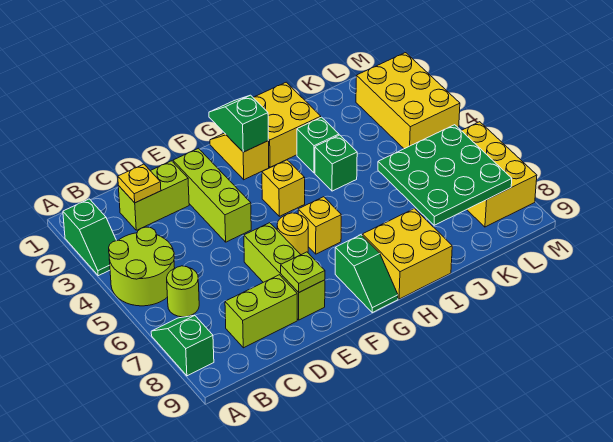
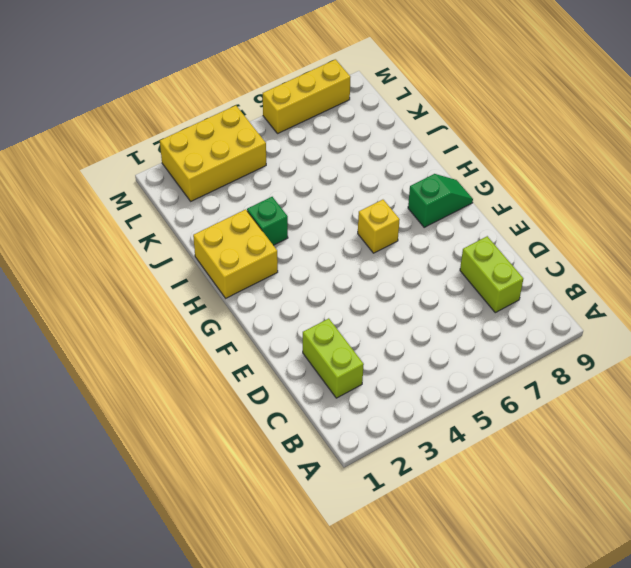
yellow 1x3 brick [263,59,350,134] -> yellow 2x3 brick [461,122,537,227]
none -> green 1x2 slope [63,199,116,276]
none -> lime 2x2 round brick [109,227,175,306]
none -> green 1x2 slope [151,315,214,376]

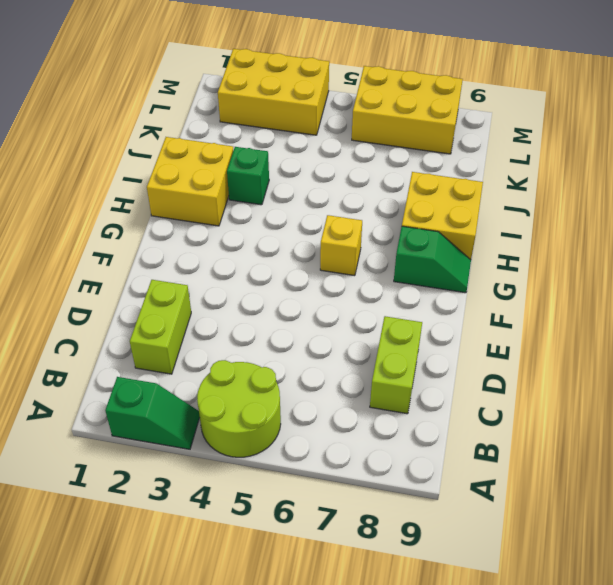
none -> green 1x2 slope [151,315,214,376]
none -> lime 1x1 round brick [167,266,199,317]
none -> lime 1x3 brick [173,148,251,242]

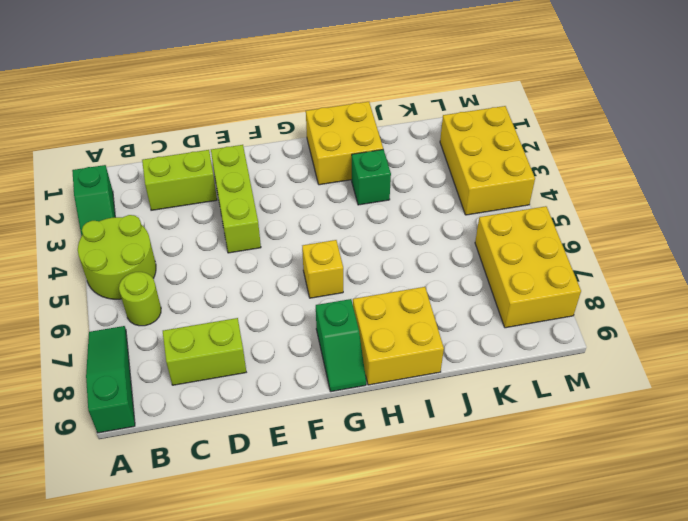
green 1x3 slope [86,326,135,433] -> green 1x2 slope [151,315,214,376]
none -> lime 1x3 brick [244,223,325,320]
none -> yellow 1x1 round brick [277,213,308,255]
none -> yellow 1x2 slope [210,133,269,180]

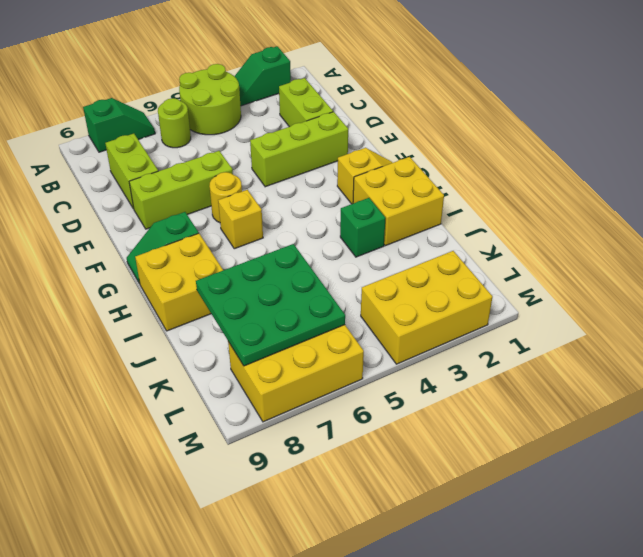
none -> yellow 1x1 brick [262,160,305,216]
none -> green 1x1 brick [315,135,357,191]
none -> yellow 1x1 plate [118,164,161,203]

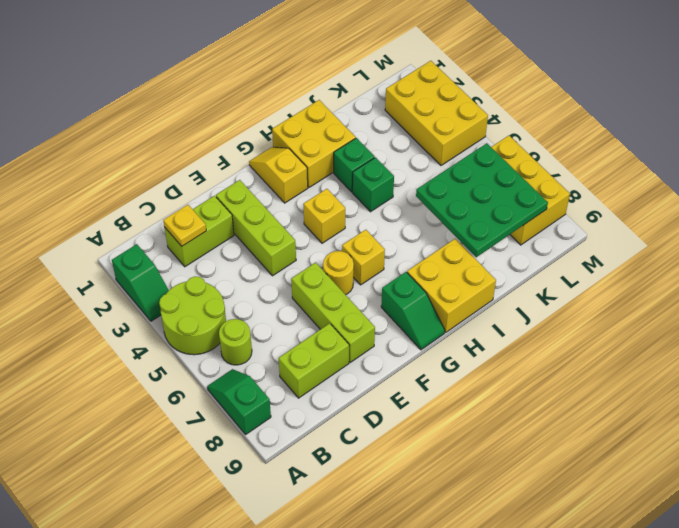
none -> lime 1x1 plate [281,252,325,292]
none -> green 1x2 slope [209,95,268,152]

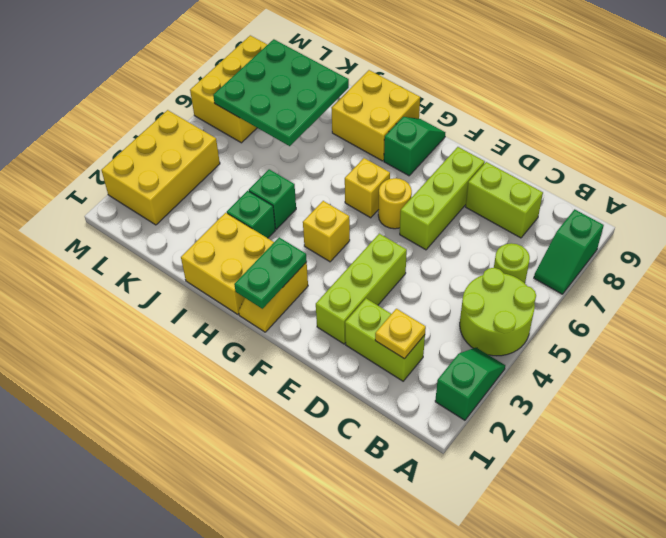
green 1x2 plate [234,237,307,309] -> green 1x2 slope [209,95,268,152]
none -> lime 1x1 plate [281,252,325,292]

